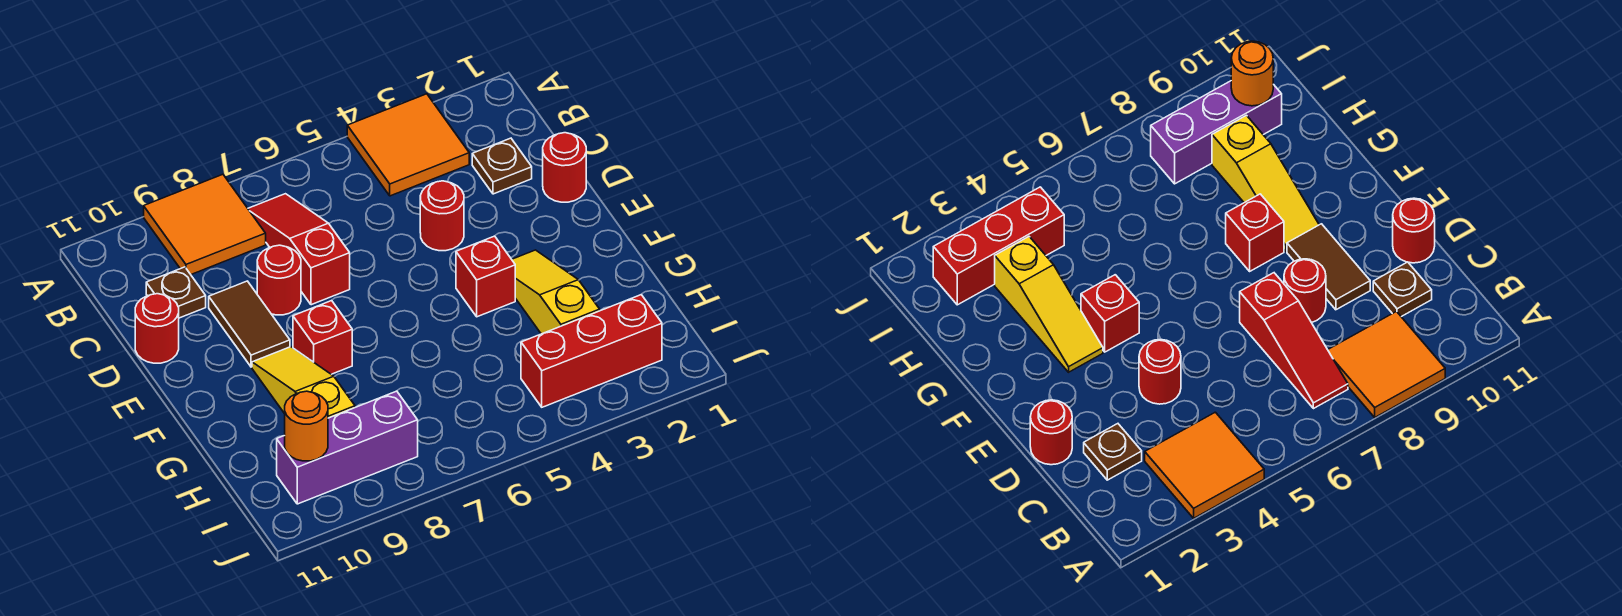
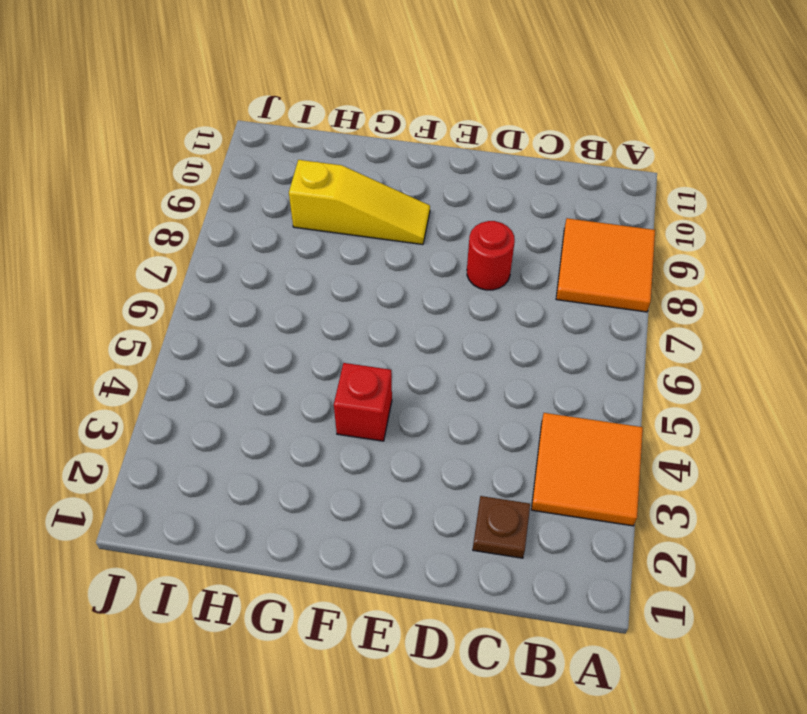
none -> red 1x3 slope [248,194,350,305]
none -> brown 1x1 plate [146,267,206,318]
none -> red 1x1 round brick [543,133,586,202]

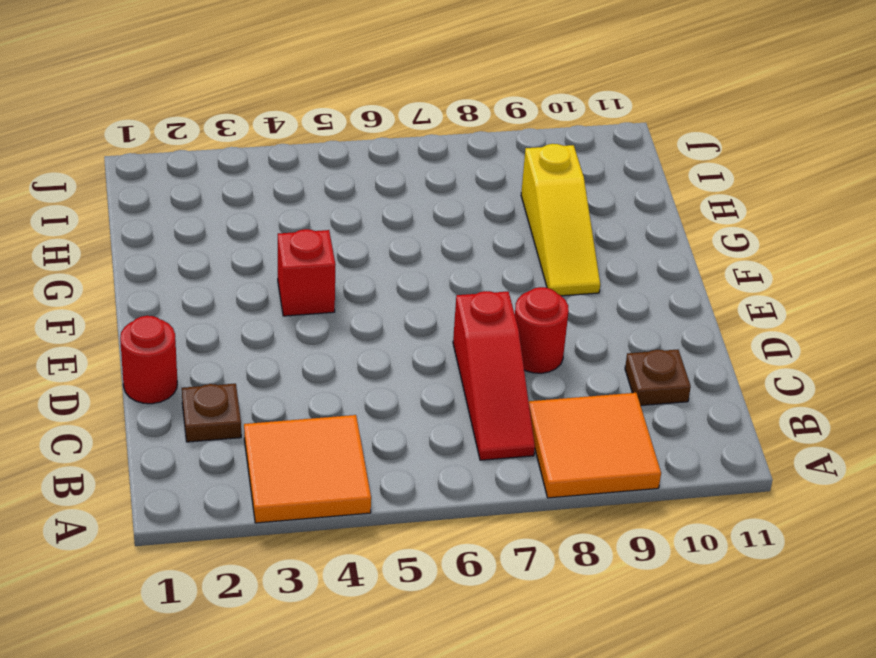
none -> red 1x1 round brick [420,181,464,251]
none -> brown 1x2 tile [209,281,290,367]
none -> red 1x1 round brick [135,294,179,363]

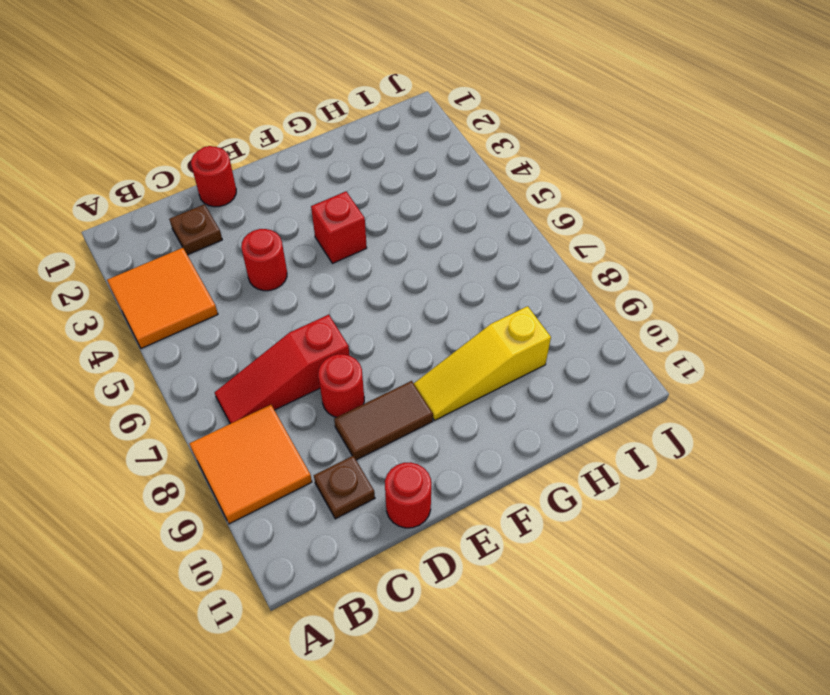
none -> yellow 1x3 slope [512,250,600,334]
none -> red 1x1 brick [293,301,352,374]
none -> red 1x3 brick [521,295,662,407]

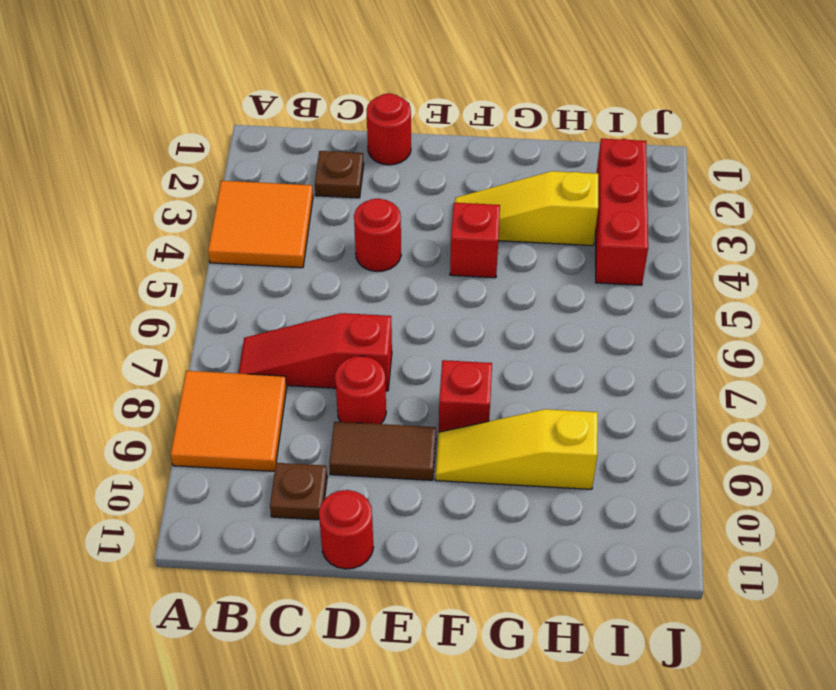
none -> purple 1x3 brick [277,391,418,504]
none -> orange 1x1 round brick [285,391,328,461]

